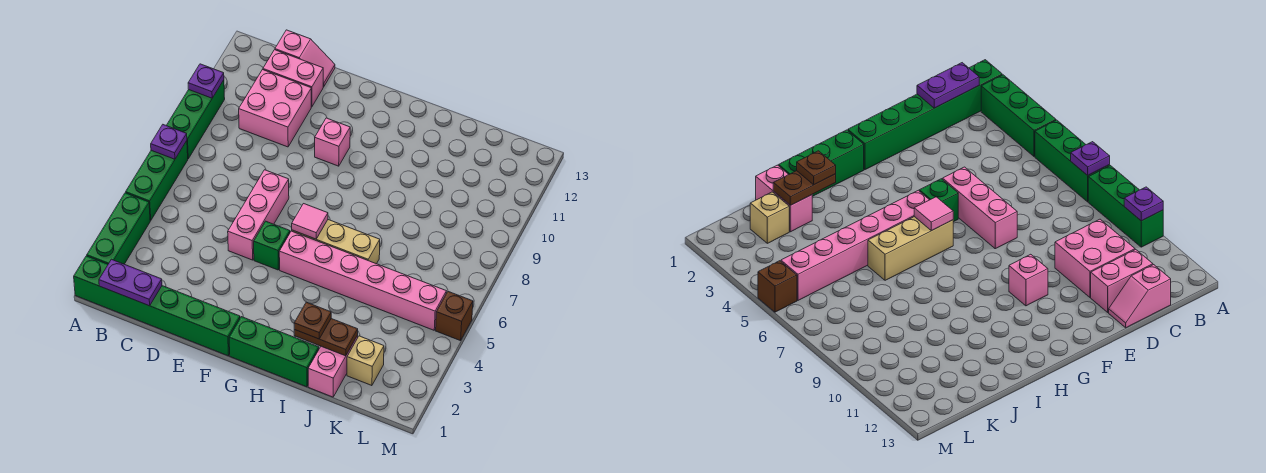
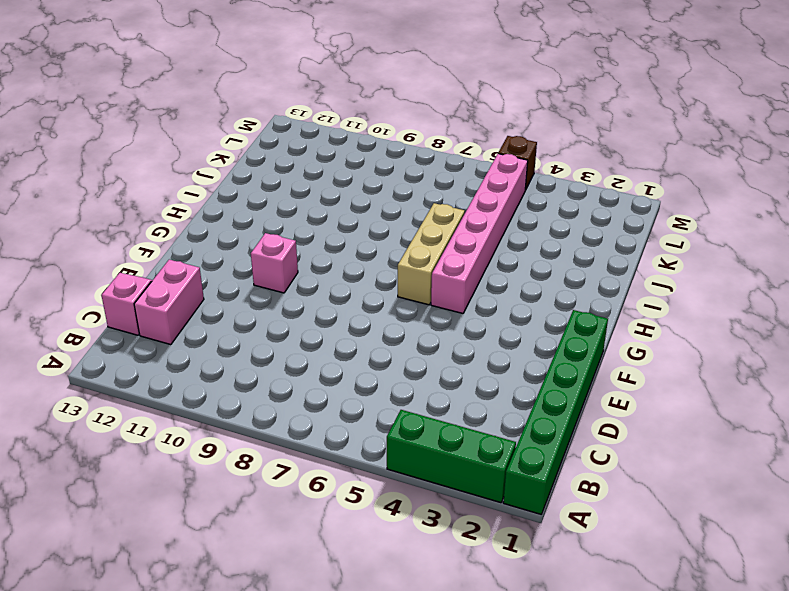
none -> green 1x3 brick [126,141,188,221]
none -> green 1x3 brick [166,80,225,159]
none -> pink 2x2 brick [239,70,311,147]

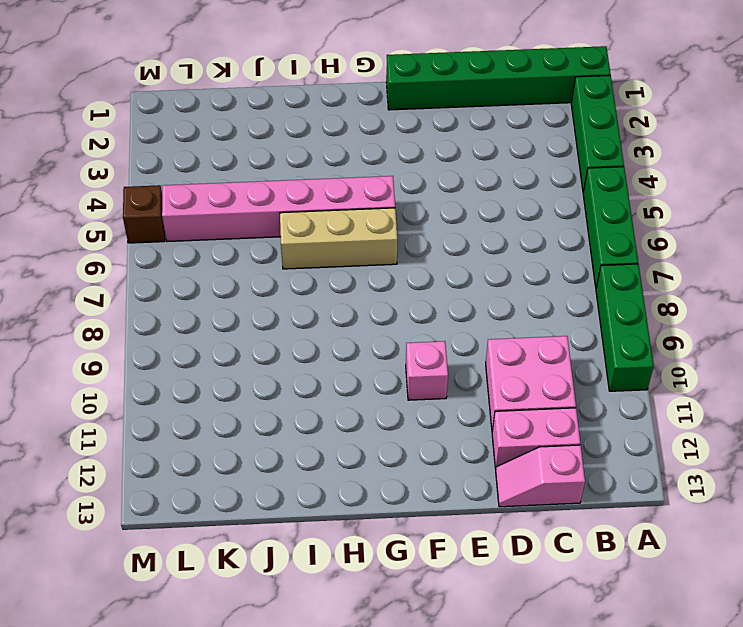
none -> pink 1x3 brick [228,170,289,260]
none -> green 1x1 brick [254,221,290,270]
none -> green 1x3 brick [229,317,319,387]

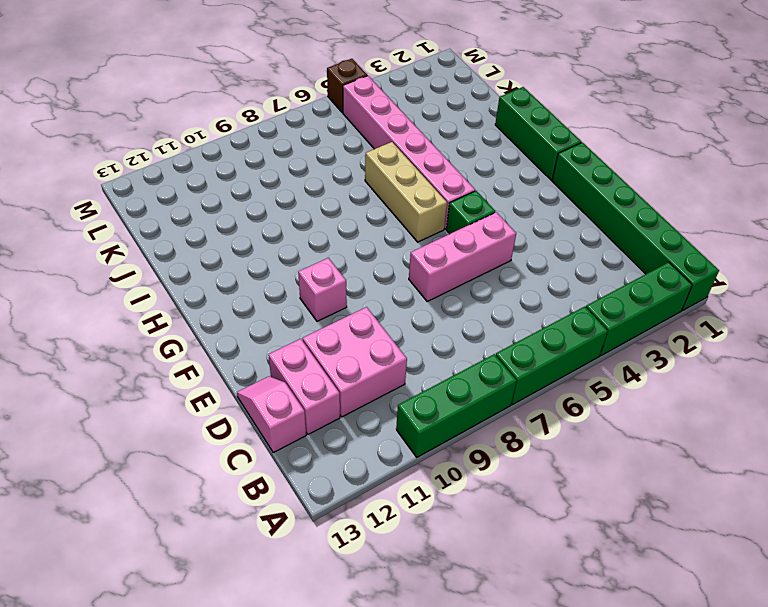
none -> pink 1x2 brick [308,336,358,397]
none -> tan 1x1 brick [347,336,384,386]
none -> purple 1x1 plate [151,125,187,159]

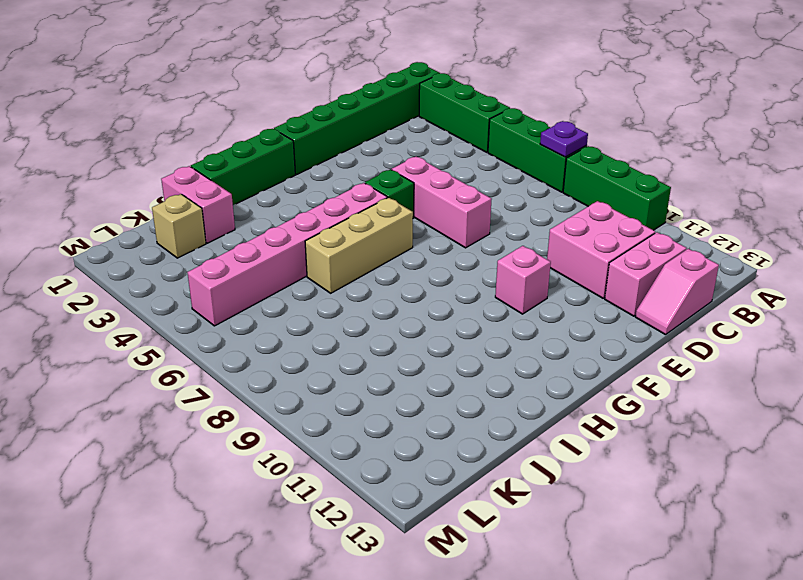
none -> brown 1x1 brick [436,292,473,341]
none -> purple 1x1 plate [188,64,224,98]
none -> purple 1x2 plate [99,259,162,306]

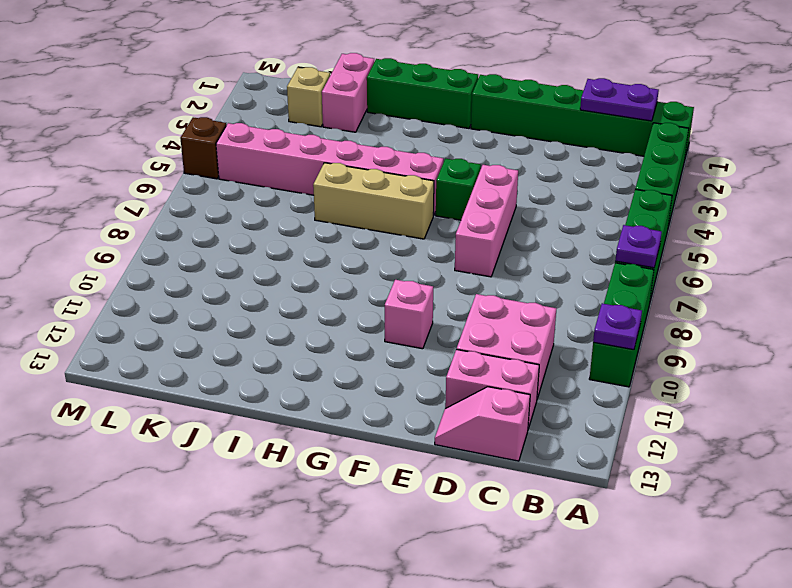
none -> pink 1x1 tile [292,204,328,239]
none -> brown 1x2 plate [294,319,358,356]
none -> brown 1x1 plate [294,302,331,339]

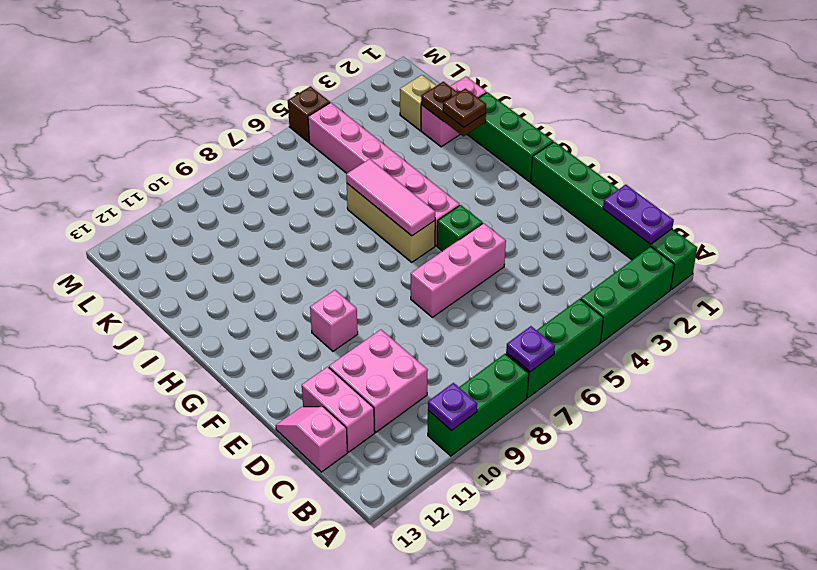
pink 1x3 tile [346,159,435,236] -> pink 1x1 tile [292,204,328,239]

